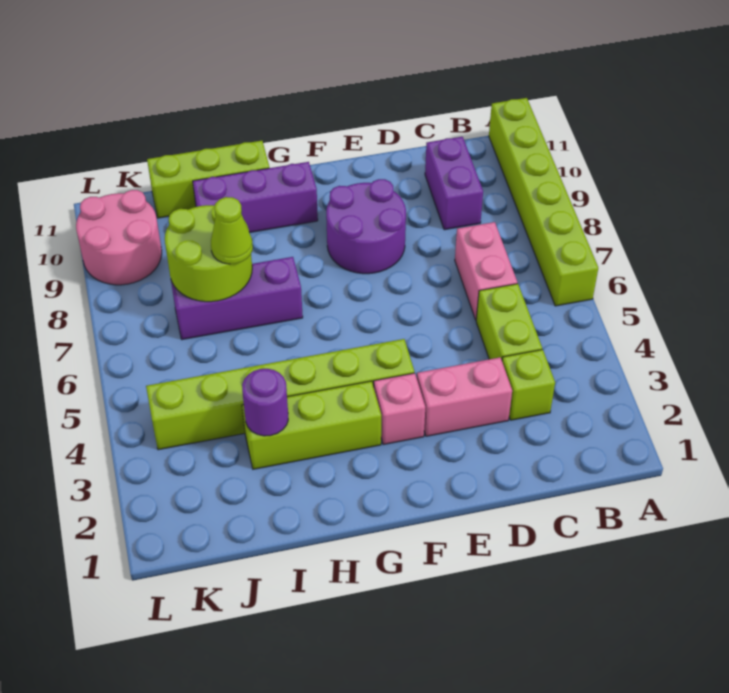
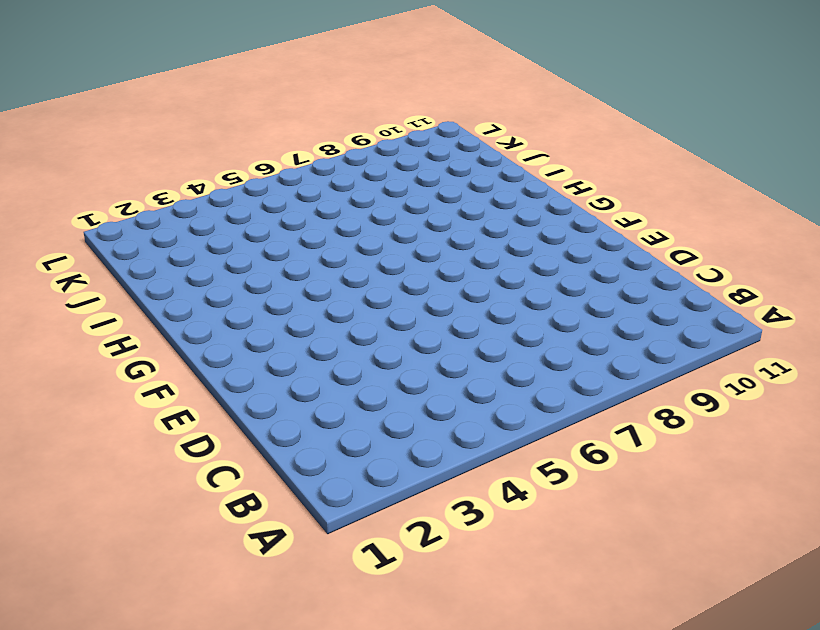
none -> lime 1x6 brick [489,98,598,306]
none -> lime 1x1 brick [502,349,555,420]
none -> lime 1x2 brick [476,284,542,359]

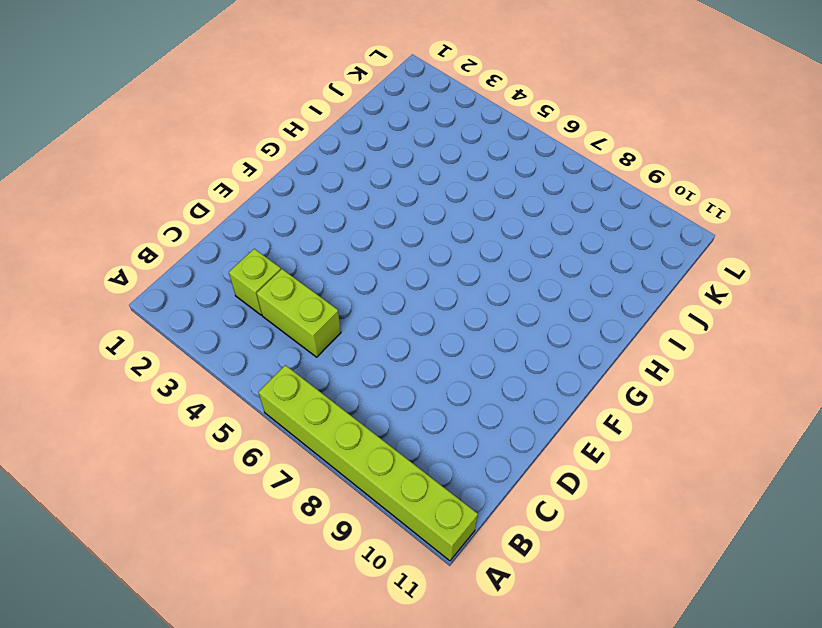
none -> pink 1x2 brick [455,222,517,320]
none -> purple 1x2 brick [425,137,483,230]
none -> pink 1x2 brick [417,357,512,436]

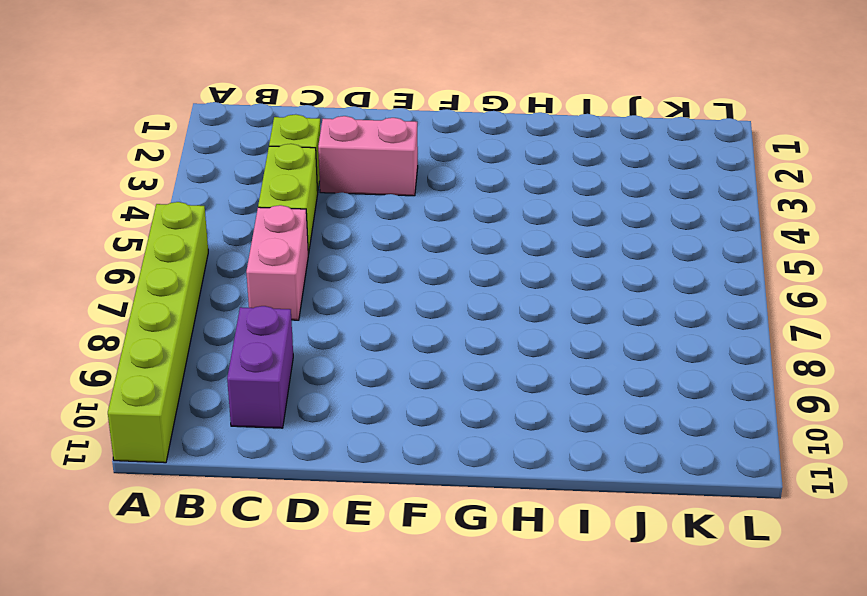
none -> purple 2x2 round brick [326,179,406,274]
none -> pink 1x1 brick [374,373,425,445]
none -> lime 1x6 brick [146,339,414,450]

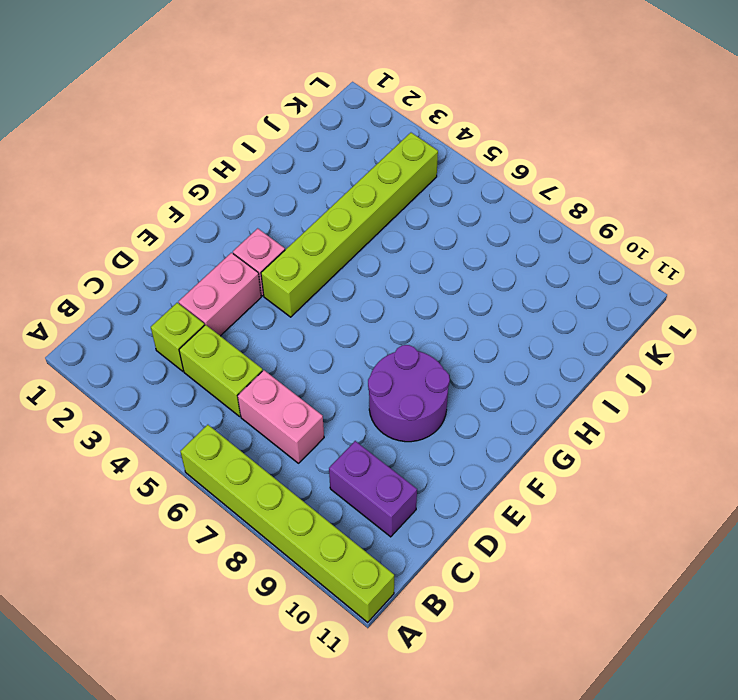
none -> lime 1x3 brick [242,381,381,469]
none -> purple 1x3 brick [193,162,318,233]
none -> purple 1x3 brick [171,257,303,340]

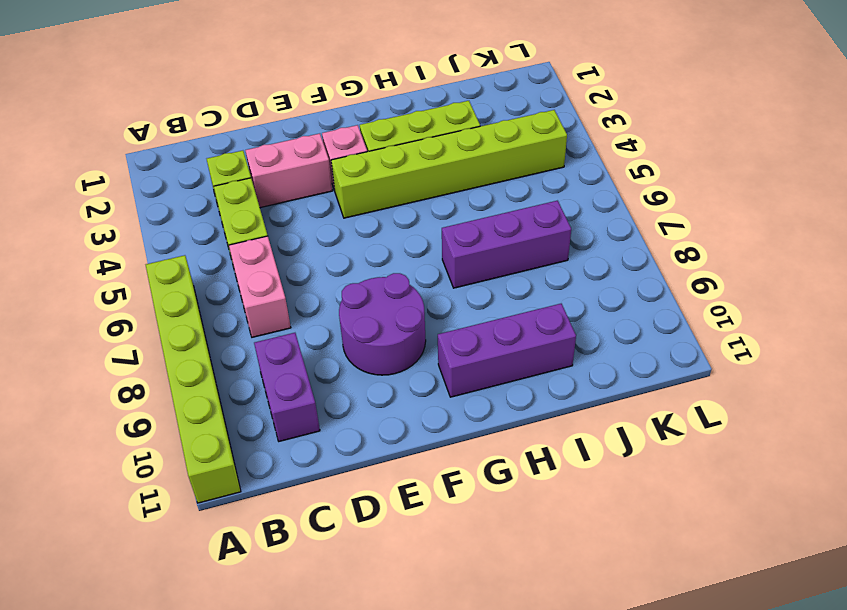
none -> lime 1x3 brick [147,141,269,218]
none -> pink 2x2 round brick [76,190,162,285]
none -> purple 1x1 round brick [242,369,288,436]

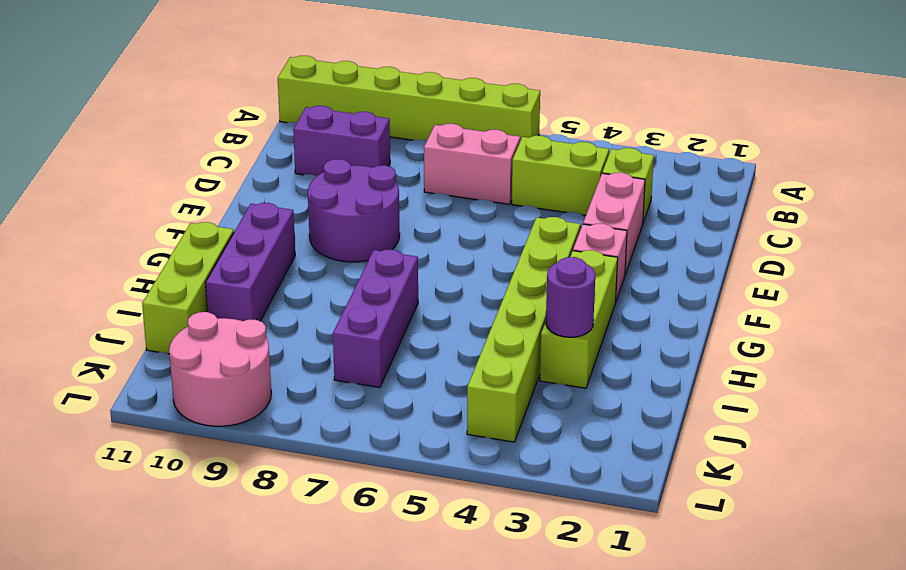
none -> lime 2x2 round brick [165,205,252,302]
none -> lime 1x1 cone [211,197,253,264]

